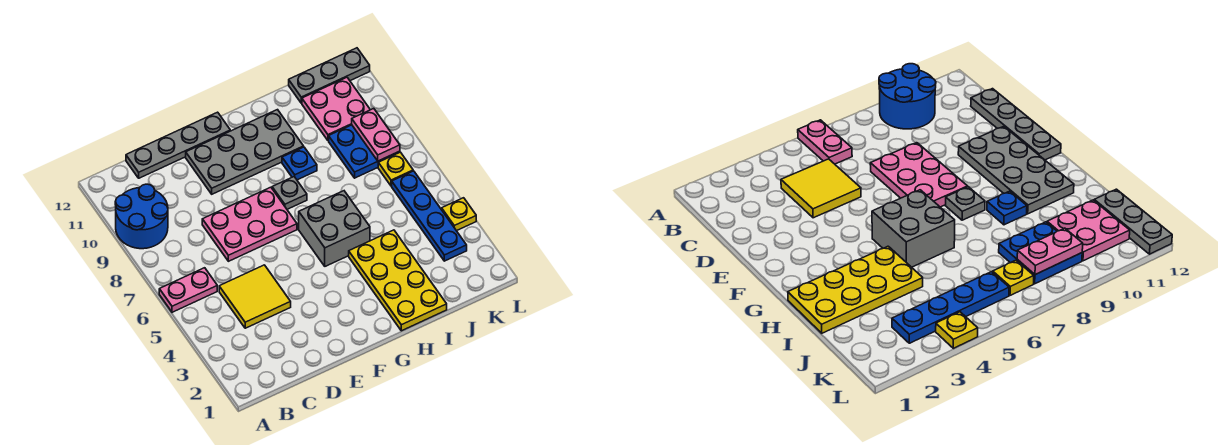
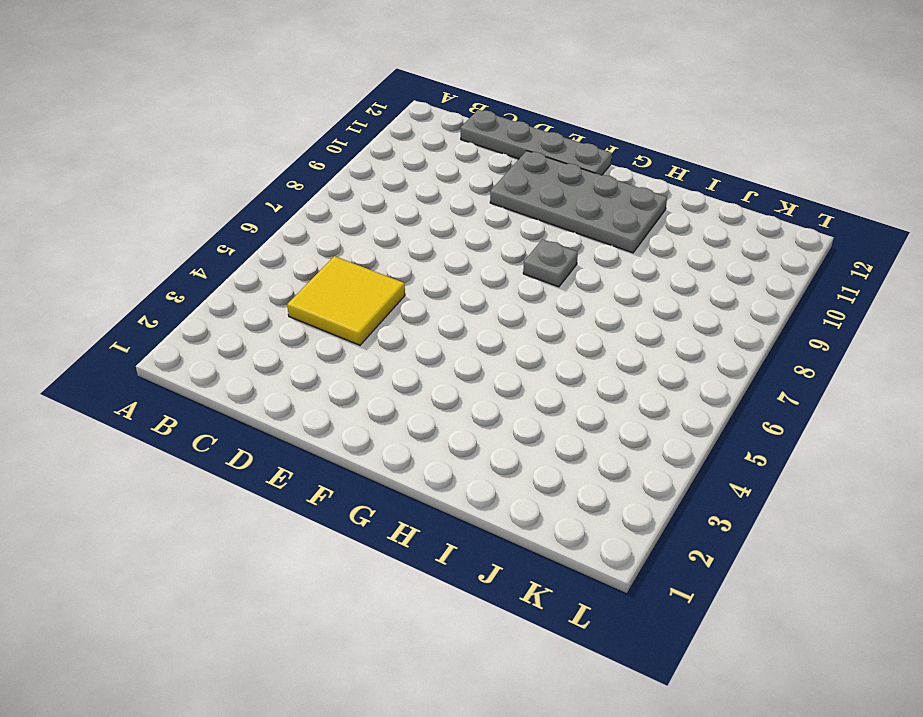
none -> pink 1x2 plate [159,268,217,312]
none -> blue 2x2 round brick [115,184,168,249]
none -> pink 2x3 plate [202,187,297,261]

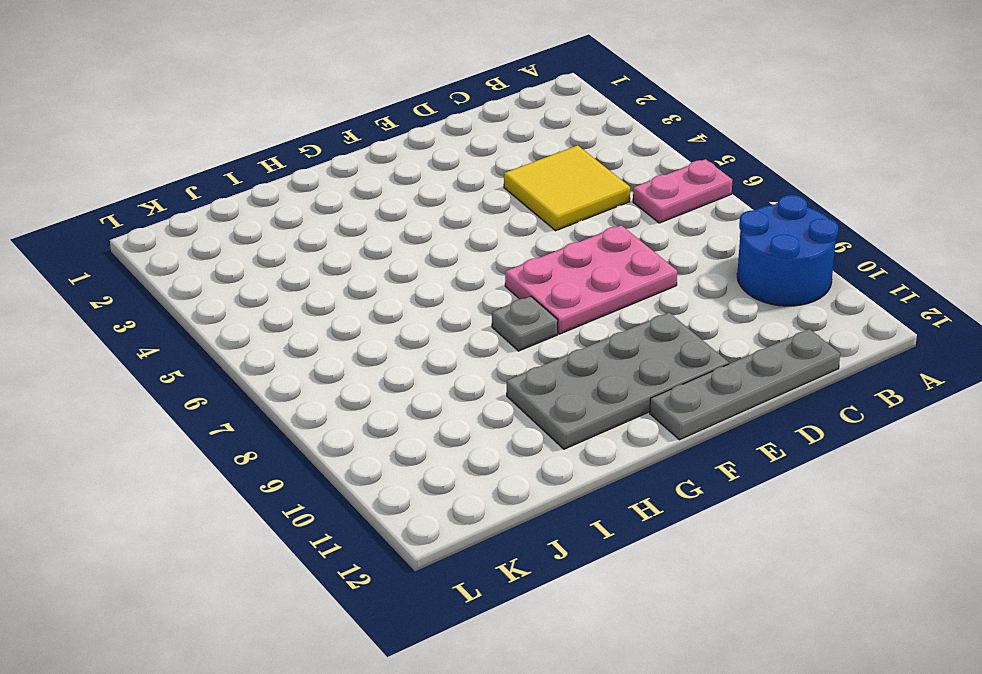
none -> grey 2x2 brick [299,191,370,266]
none -> yellow 2x4 plate [349,230,447,331]
none -> blue 1x1 plate [282,147,317,180]

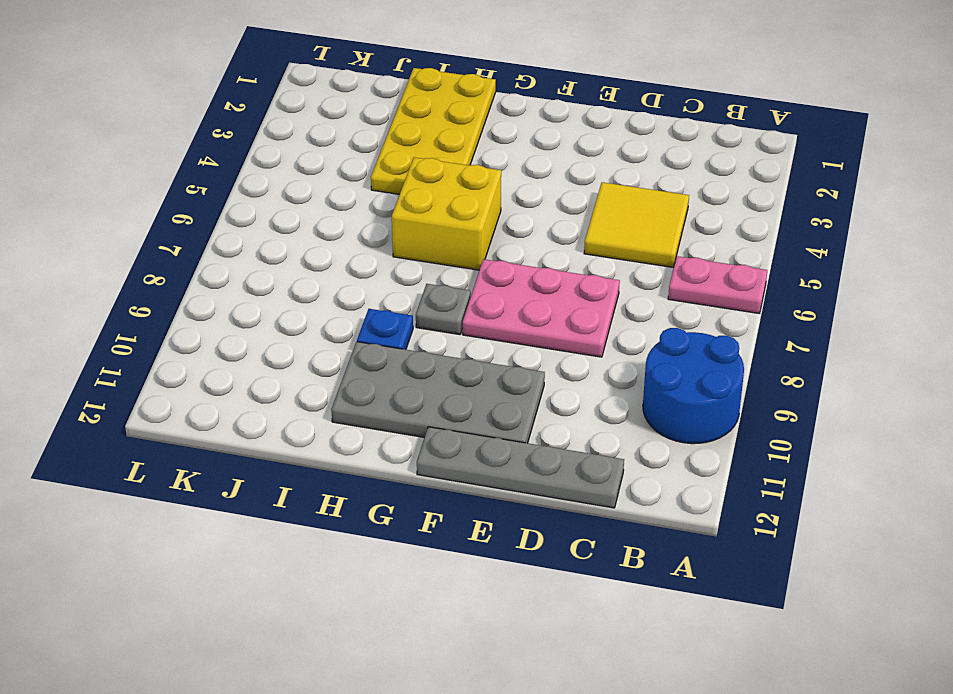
yellow 2x2 brick [392,157,501,270] -> grey 2x2 brick [299,191,370,266]
none -> blue 2x2 plate [329,125,400,178]
none -> pink 2x2 plate [302,77,370,141]
none -> grey 1x3 plate [289,48,370,103]

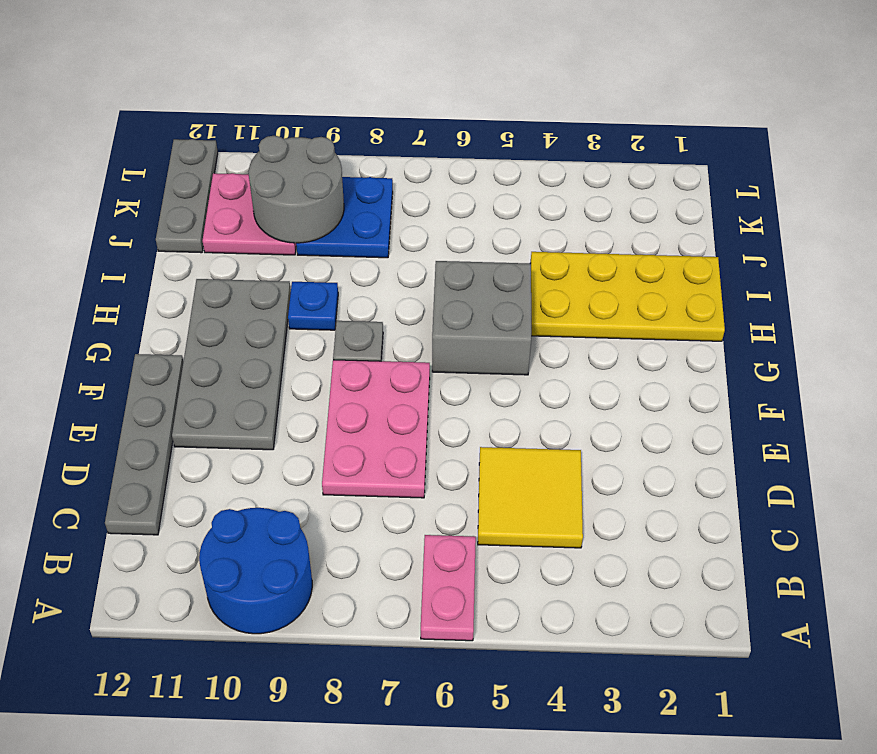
grey 2x2 round brick [249,136,344,243] -> pink 1x2 plate [352,108,400,161]
none -> blue 1x4 plate [392,171,467,261]
none -> yellow 1x1 plate [378,152,413,186]
none -> yellow 1x1 plate [442,198,476,231]

